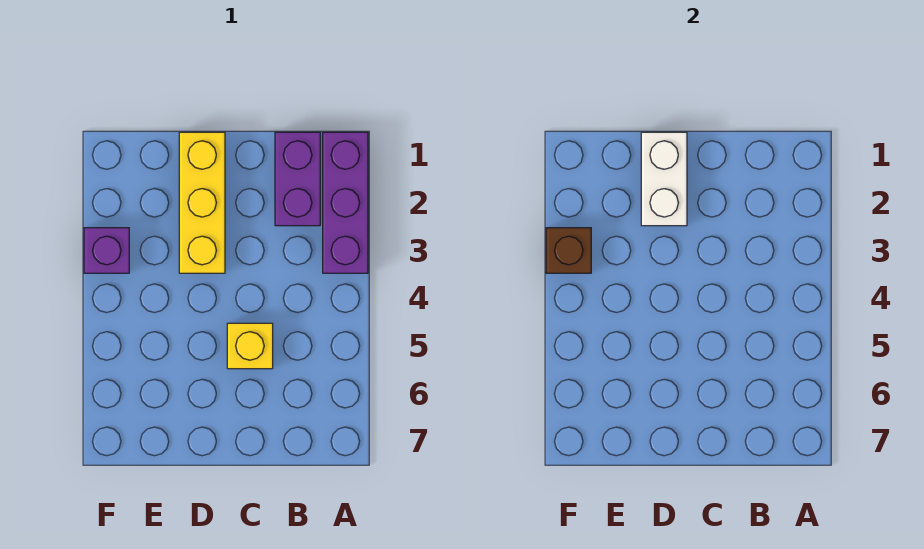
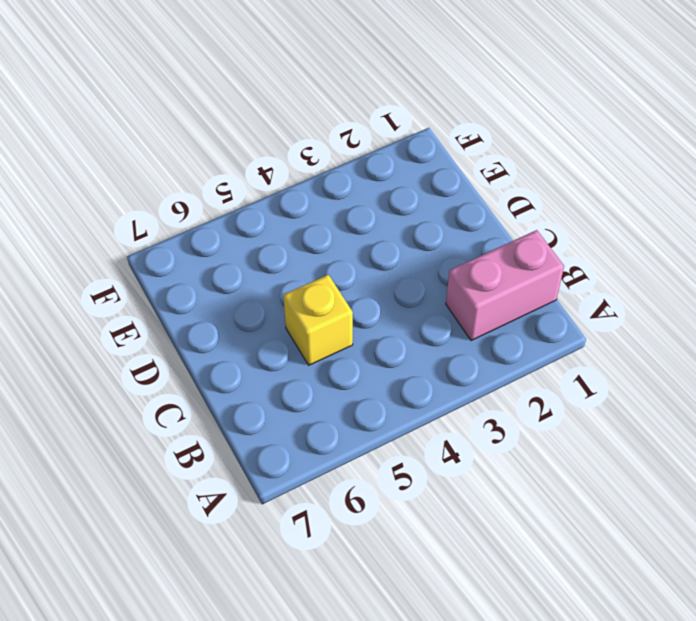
pink 1x2 brick [446,230,564,341] -> purple 1x2 brick [275,132,320,226]
none -> purple 1x3 brick [323,132,368,273]
none -> yellow 1x3 brick [179,132,225,273]

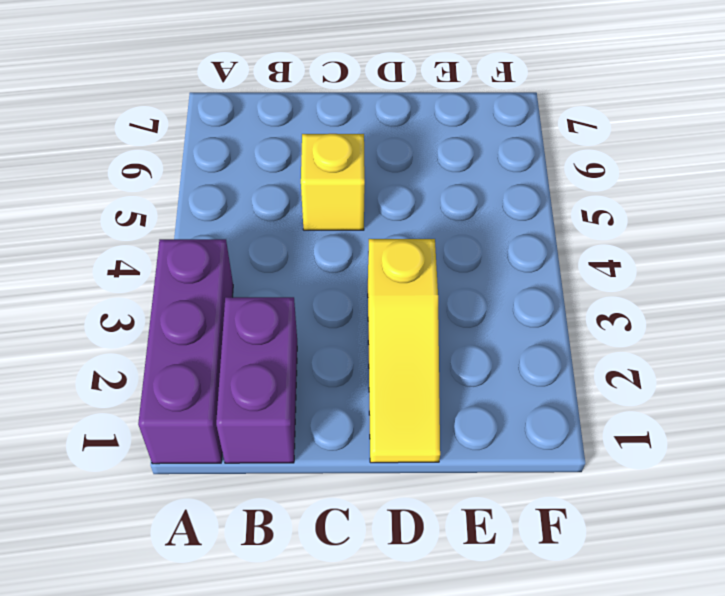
yellow 1x3 slope [368,239,440,463] -> yellow 1x3 brick [179,132,225,273]
none -> purple 1x1 brick [84,228,129,273]
none -> white 1x2 brick [641,132,687,226]

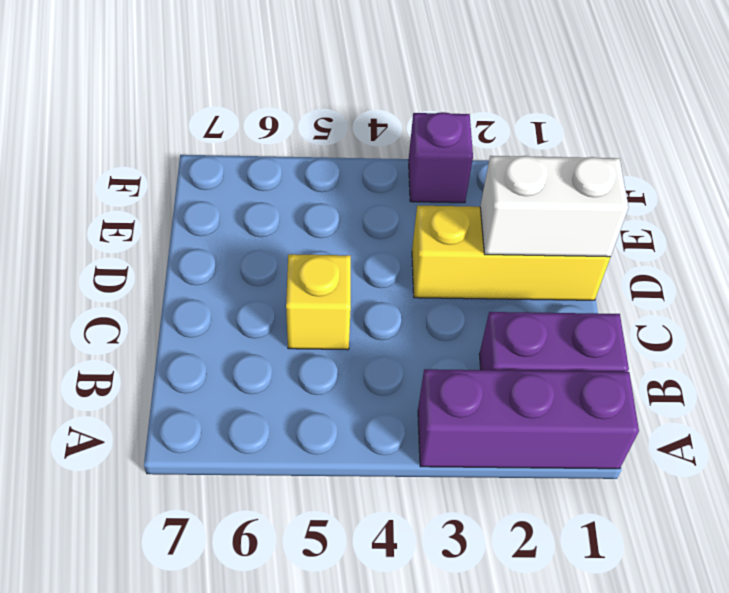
none -> brown 1x1 brick [546,228,591,273]

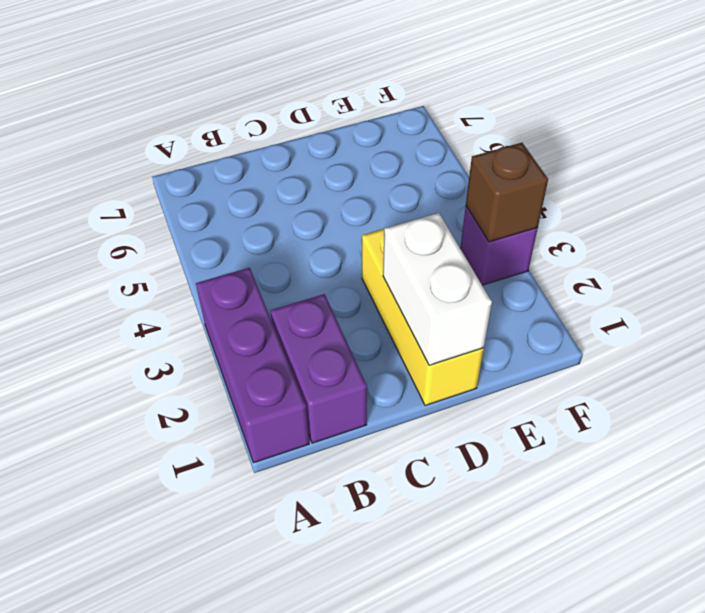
none -> yellow 1x1 brick [227,323,273,369]

